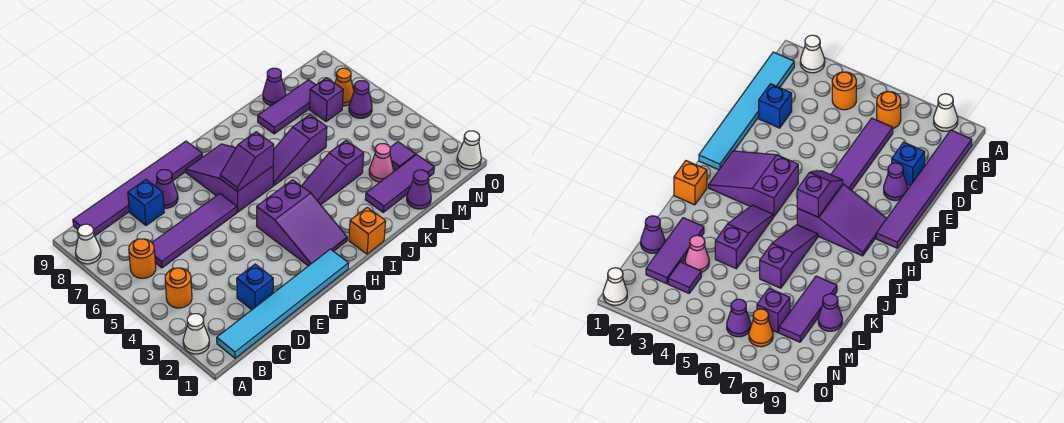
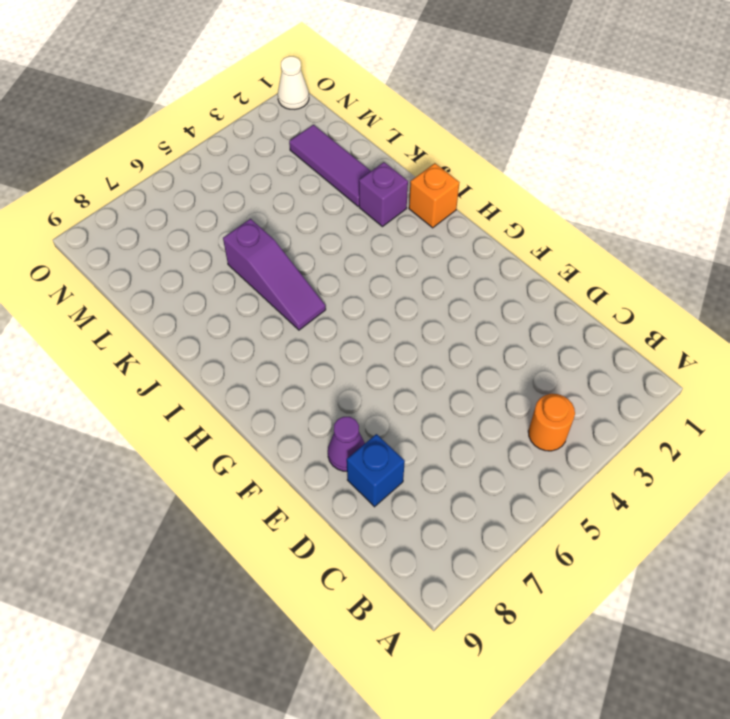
purple 1x1 brick [359,162,408,227] -> purple 1x1 brick moved to [310,78,343,121]
none -> white 1x1 cone [183,314,209,354]
none -> white 1x1 cone [76,224,101,264]
none -> cyan 1x6 tile [217,249,349,358]

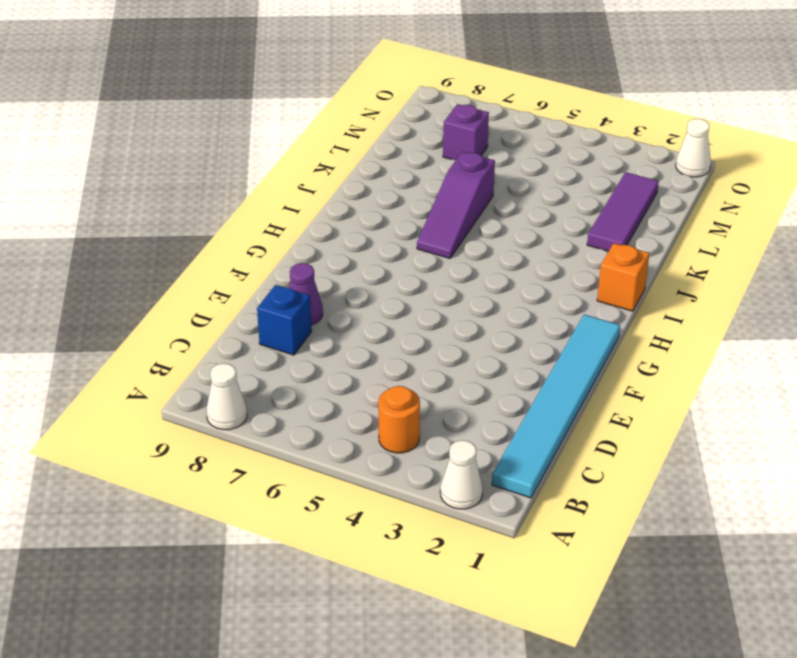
none -> orange 1x1 round brick [129,239,156,278]
none -> purple 1x6 tile [73,141,202,236]
none -> purple 1x4 tile [152,194,237,268]

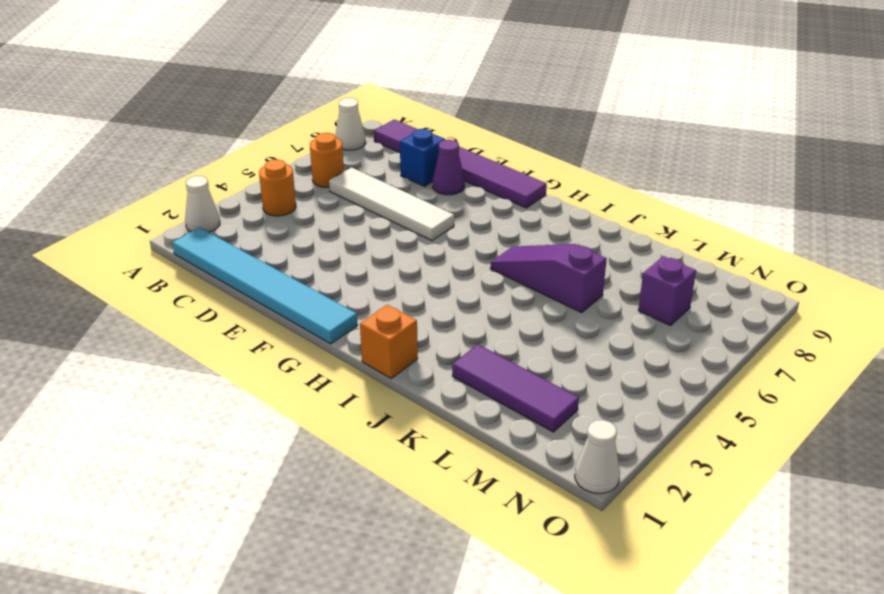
white 1x4 tile [329,167,454,241] -> purple 1x4 tile [152,194,237,268]
none -> blue 1x1 brick [237,264,273,310]
none -> purple 2x3 slope [257,180,347,266]
none -> purple 2x3 slope [186,144,273,212]

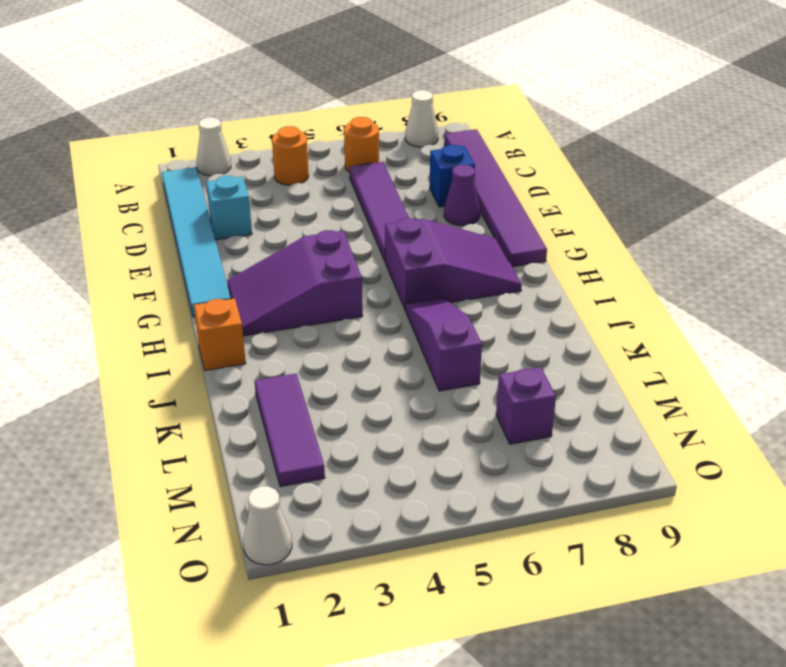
cyan 1x1 brick [206,176,252,240] -> blue 1x1 brick [237,264,273,310]
none -> purple 1x3 slope [302,141,364,205]
none -> purple 1x3 tile [258,80,315,134]
none -> purple 1x1 cone [407,170,431,209]

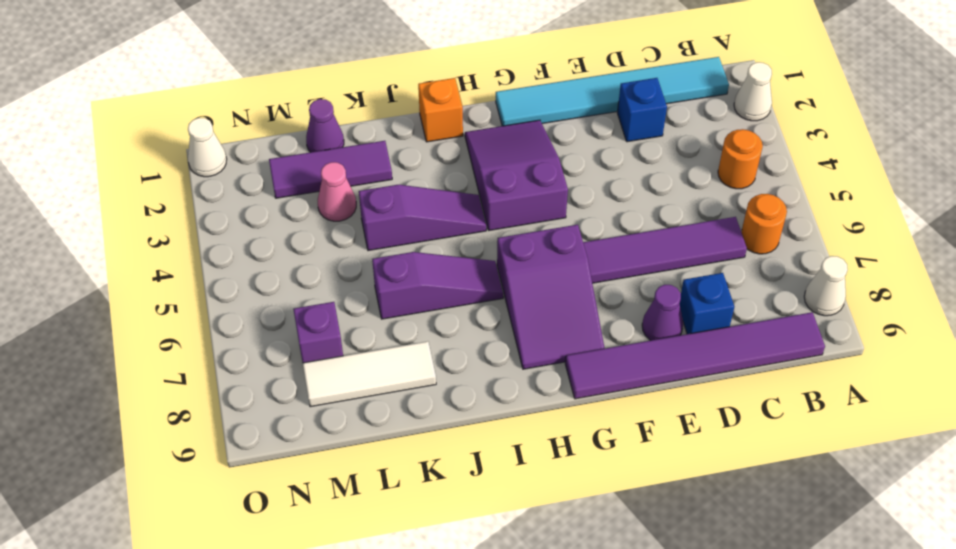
white 1x3 tile [303,341,436,407] -> purple 1x3 tile [258,80,315,134]
none -> purple 1x1 cone [263,68,286,106]
none -> purple 1x1 tile [390,142,416,170]
none -> purple 1x1 cone [349,81,372,118]

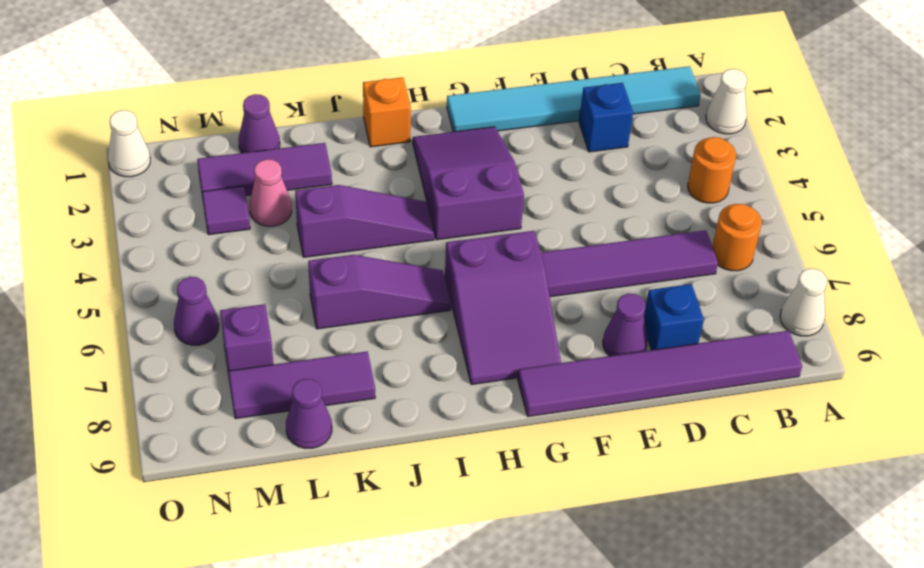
none -> orange 1x1 cone [335,68,354,106]
none -> purple 1x2 slope [220,132,274,192]

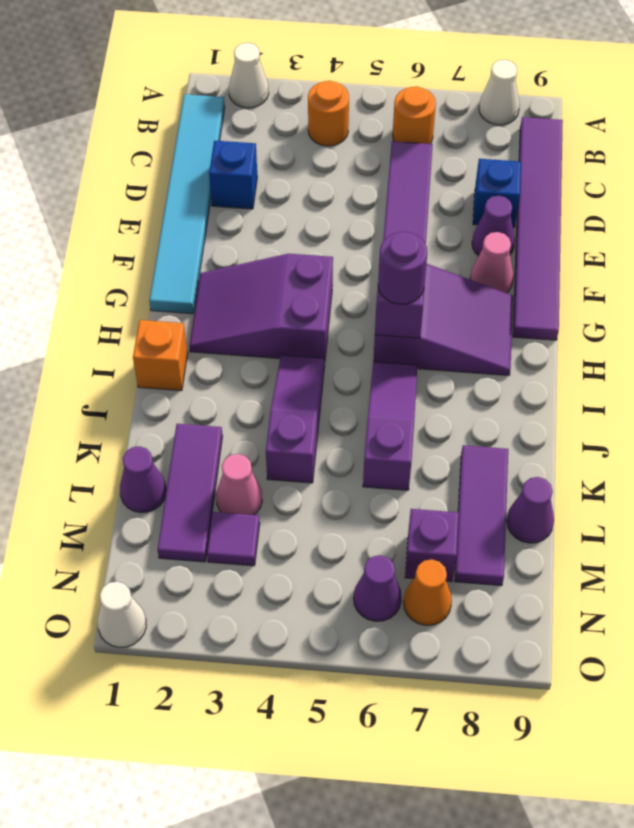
pink 1x1 cone [470,232,514,293] -> none
purple 1x1 round brick [378,232,427,304] -> none

